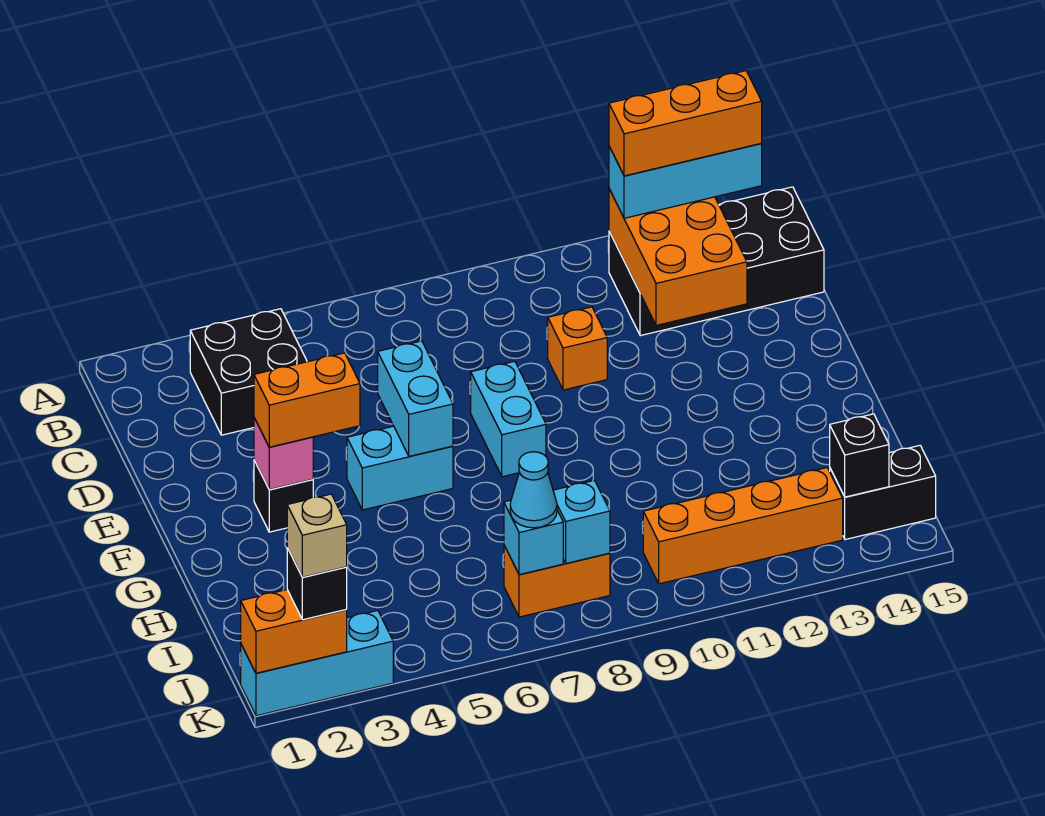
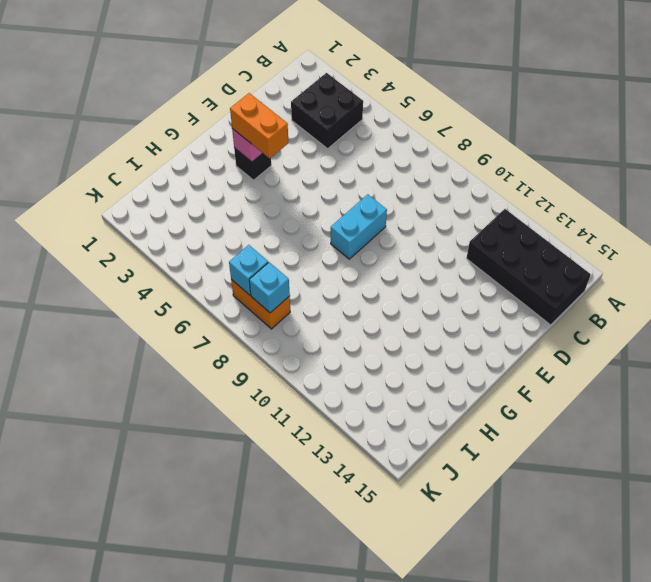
none -> orange 1x1 brick [548,307,607,390]
none -> cyan 1x2 brick [347,426,453,510]
none -> orange 1x4 brick [643,468,843,584]

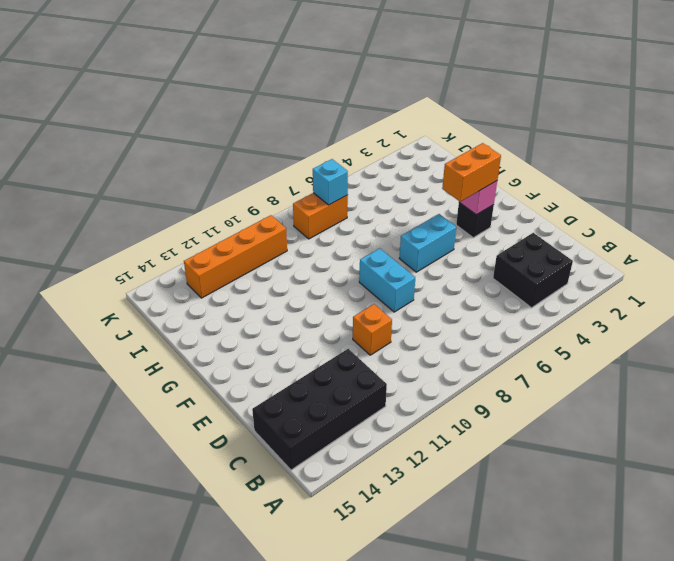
none -> black 1x2 brick [830,445,936,540]
none -> cyan 1x3 brick [241,611,393,716]
none -> orange 2x3 brick [609,189,747,325]

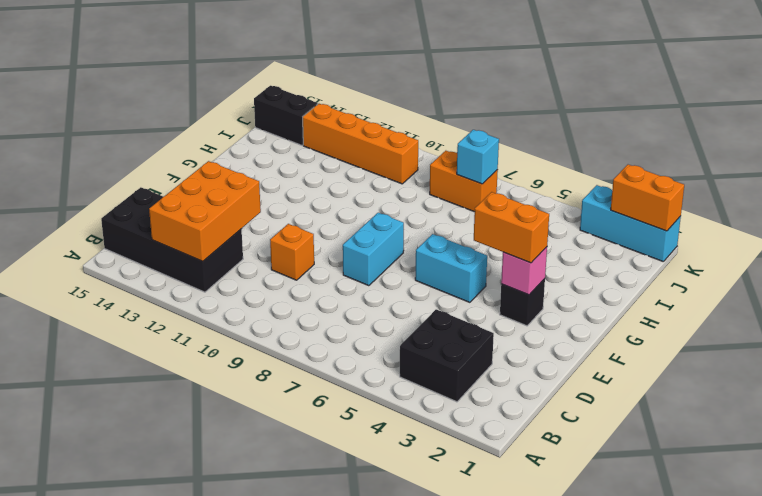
none -> cyan 1x2 brick [378,341,453,456]
none -> cyan 1x1 brick [553,480,610,563]
none -> black 1x1 brick [830,414,889,497]

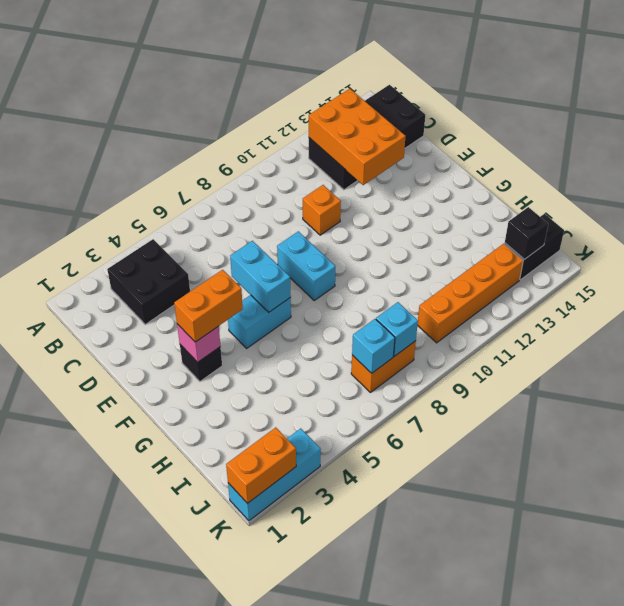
none -> cyan 1x3 brick [609,144,762,218]
none -> cyan 1x1 cone [510,452,557,528]
none -> black 1x1 brick [287,548,347,620]

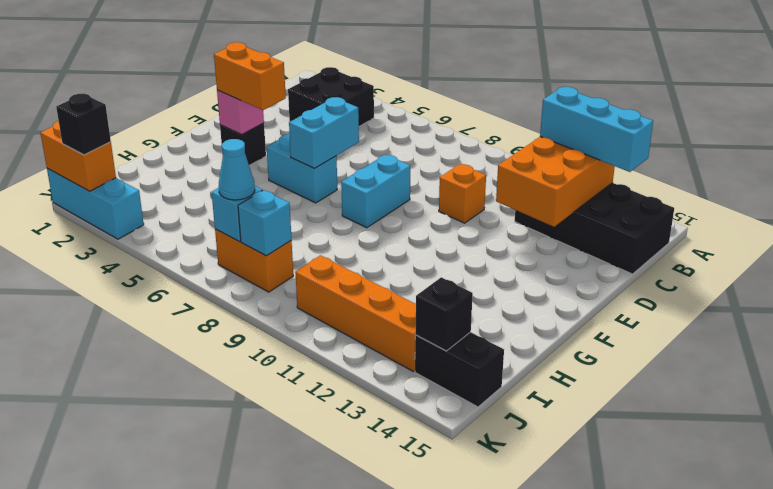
none -> orange 1x3 brick [609,71,762,176]
none -> tan 1x1 brick [287,494,347,577]

